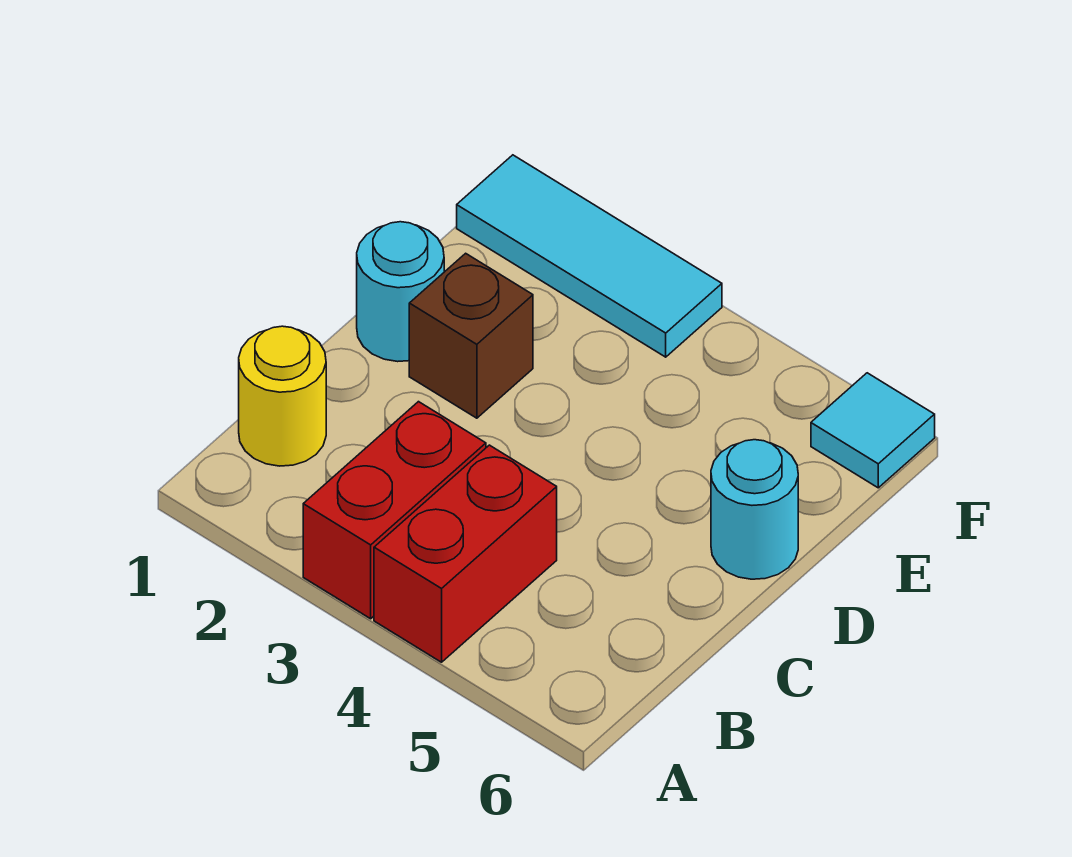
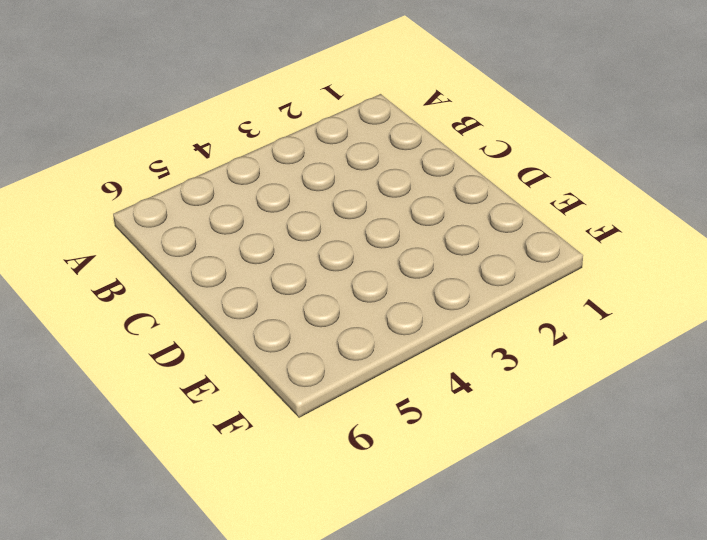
none -> red 1x2 brick [303,402,486,619]
none -> red 1x2 brick [374,445,557,662]

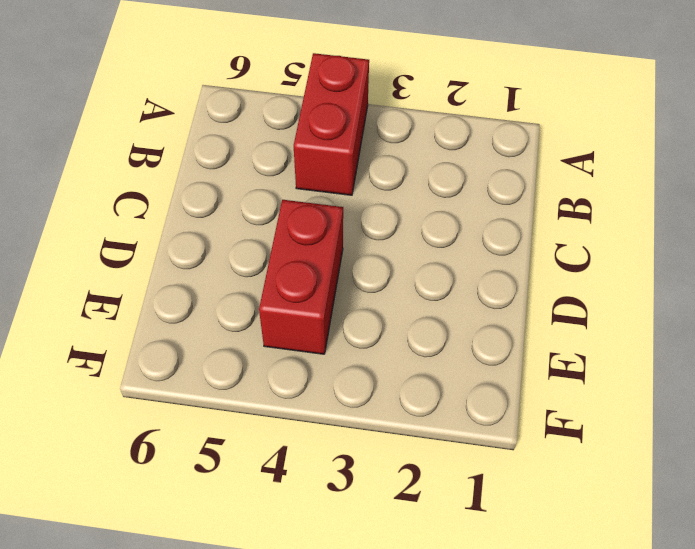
red 1x2 brick [259,200,343,354] -> red 1x2 brick moved to [303,402,486,619]
none -> yellow 1x1 round brick [239,326,326,466]
none -> cyan 1x1 round brick [357,222,444,362]

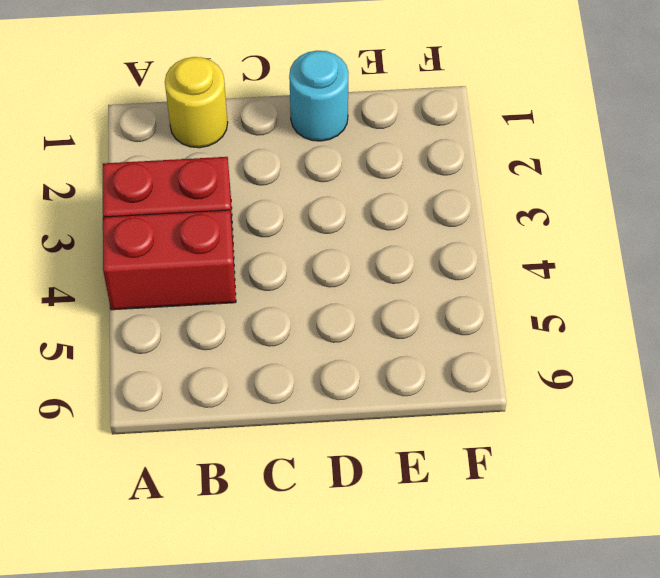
none -> brown 1x1 brick [409,253,533,418]
none -> cyan 1x1 round brick [711,440,798,579]

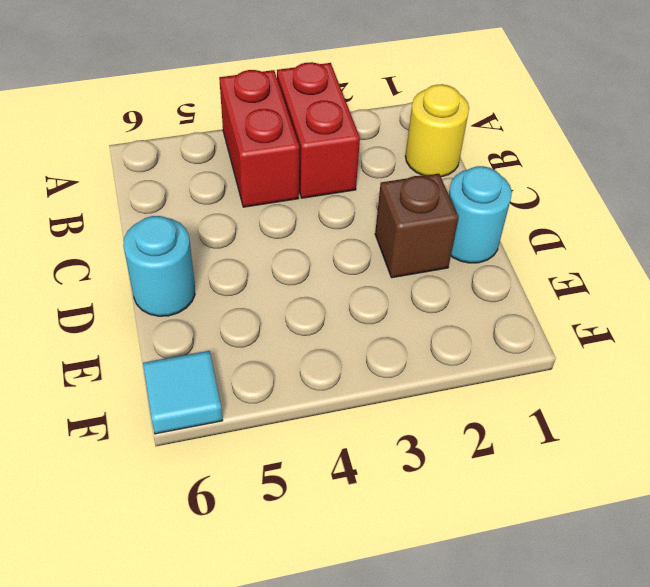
none -> cyan 1x3 tile [457,155,722,357]

